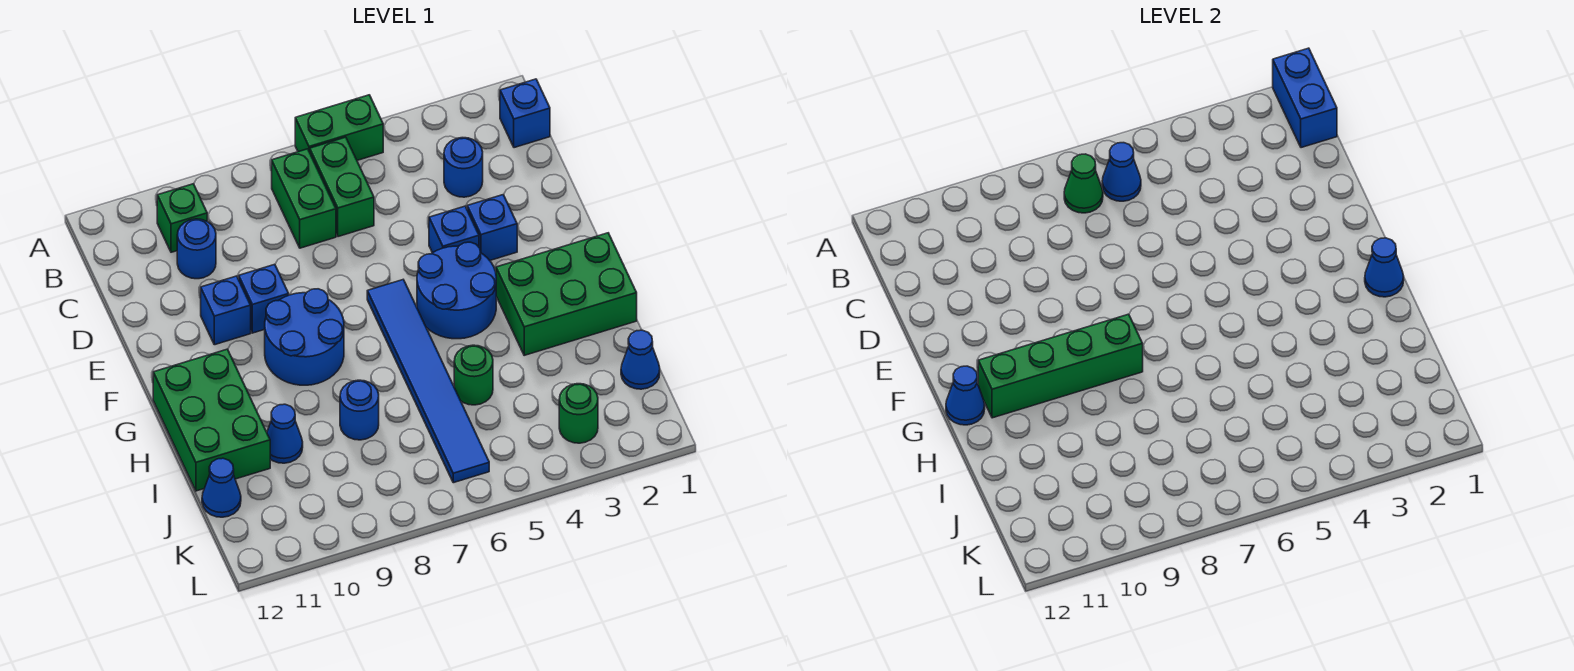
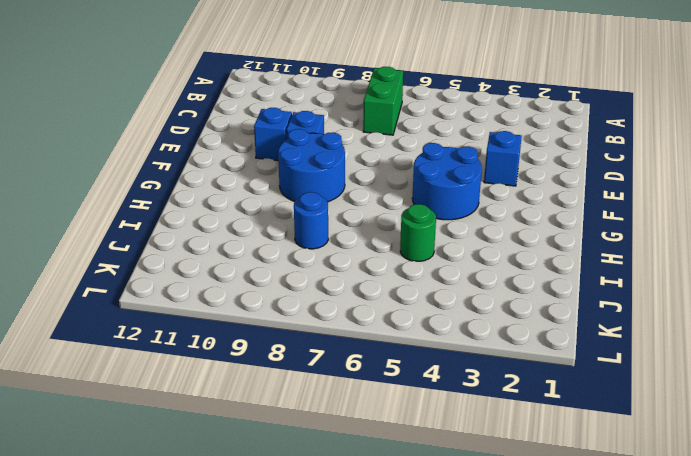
none -> green 1x2 brick [295,95,383,160]
none -> blue 1x1 brick [500,79,550,148]
none -> green 1x2 brick [310,137,374,237]

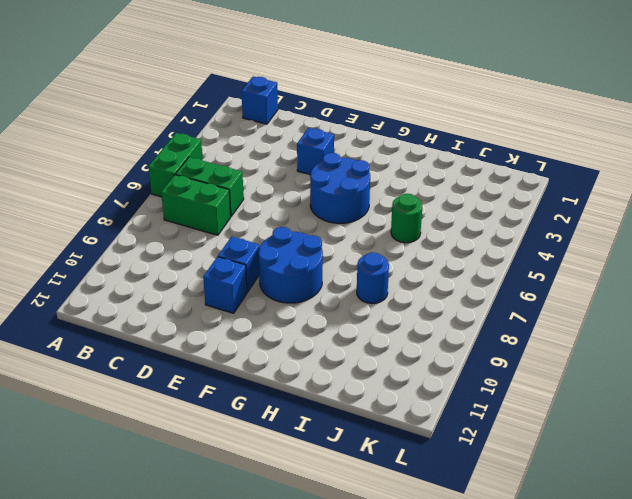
none -> green 1x1 brick [157,184,207,252]
none -> blue 1x1 round brick [444,138,483,197]
none -> blue 1x1 round brick [177,219,216,279]

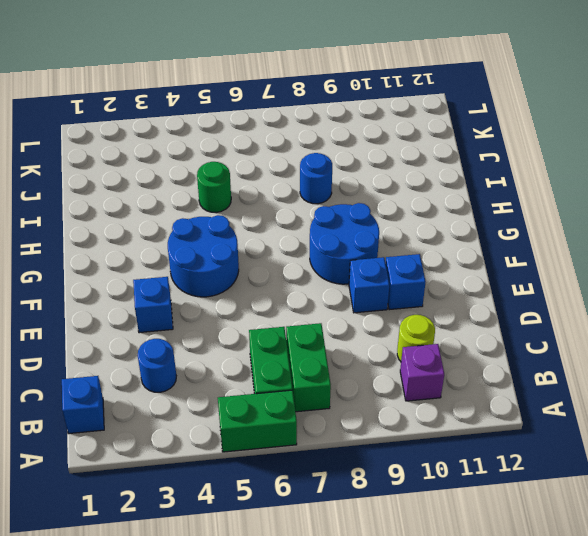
purple 1x1 brick [400,344,444,401] -> green 1x1 brick [157,184,207,252]
lime 1x1 round brick [397,315,435,361] -> blue 1x1 round brick [177,219,216,279]
none -> blue 1x1 brick [429,206,479,253]
none -> blue 1x6 tile [367,280,489,483]
none -> green 2x3 brick [496,233,637,355]

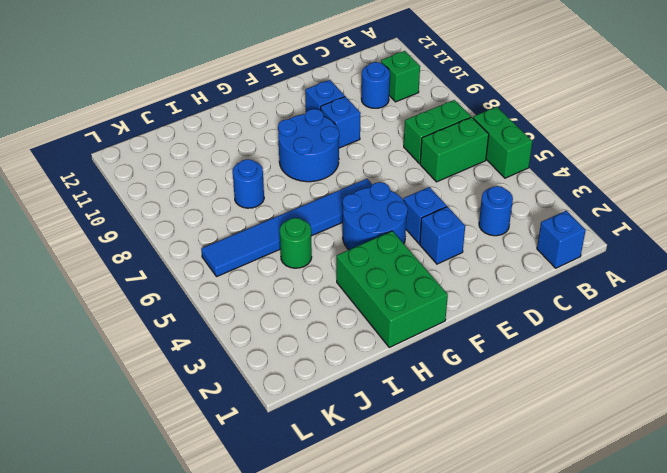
none -> green 2x3 brick [153,349,270,491]
none -> blue 1x1 cone [267,404,303,463]
none -> blue 1x1 cone [621,330,660,389]

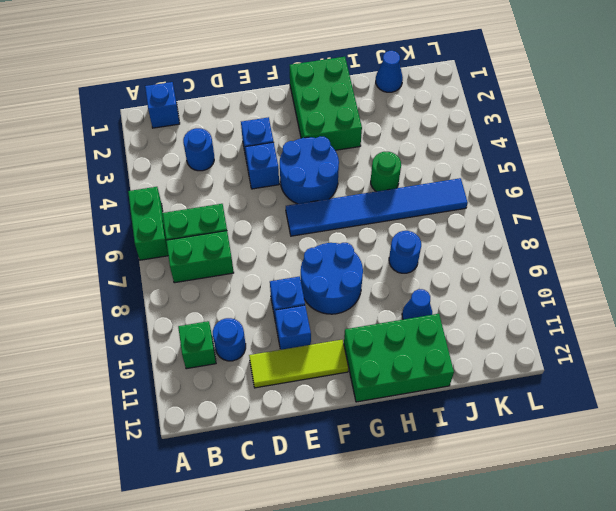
lime 1x3 tile [249,340,349,388] -> none
none -> blue 1x1 cone [202,458,241,517]
none -> green 1x1 round brick [559,384,598,443]
none -> blue 1x2 brick [1273,48,1337,148]

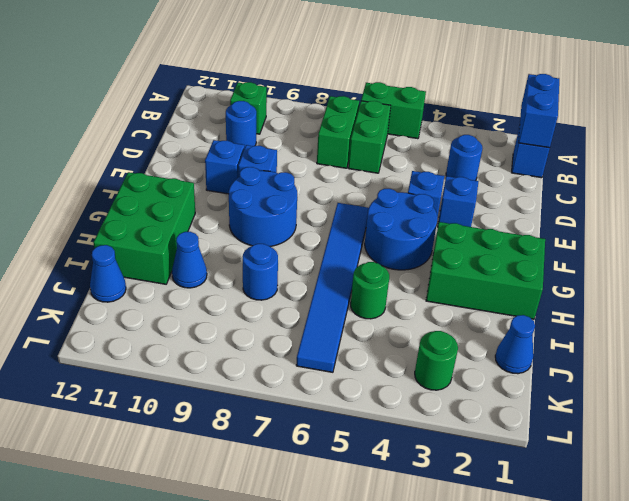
none -> blue 1x1 cone [1102,143,1141,201]
none -> green 1x1 cone [1064,154,1103,213]
none -> blue 1x1 cone [1365,238,1404,297]

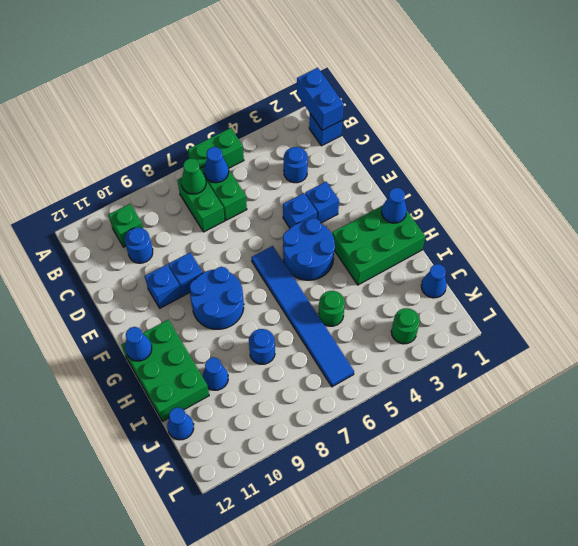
none -> green 1x4 brick [978,314,1143,418]

